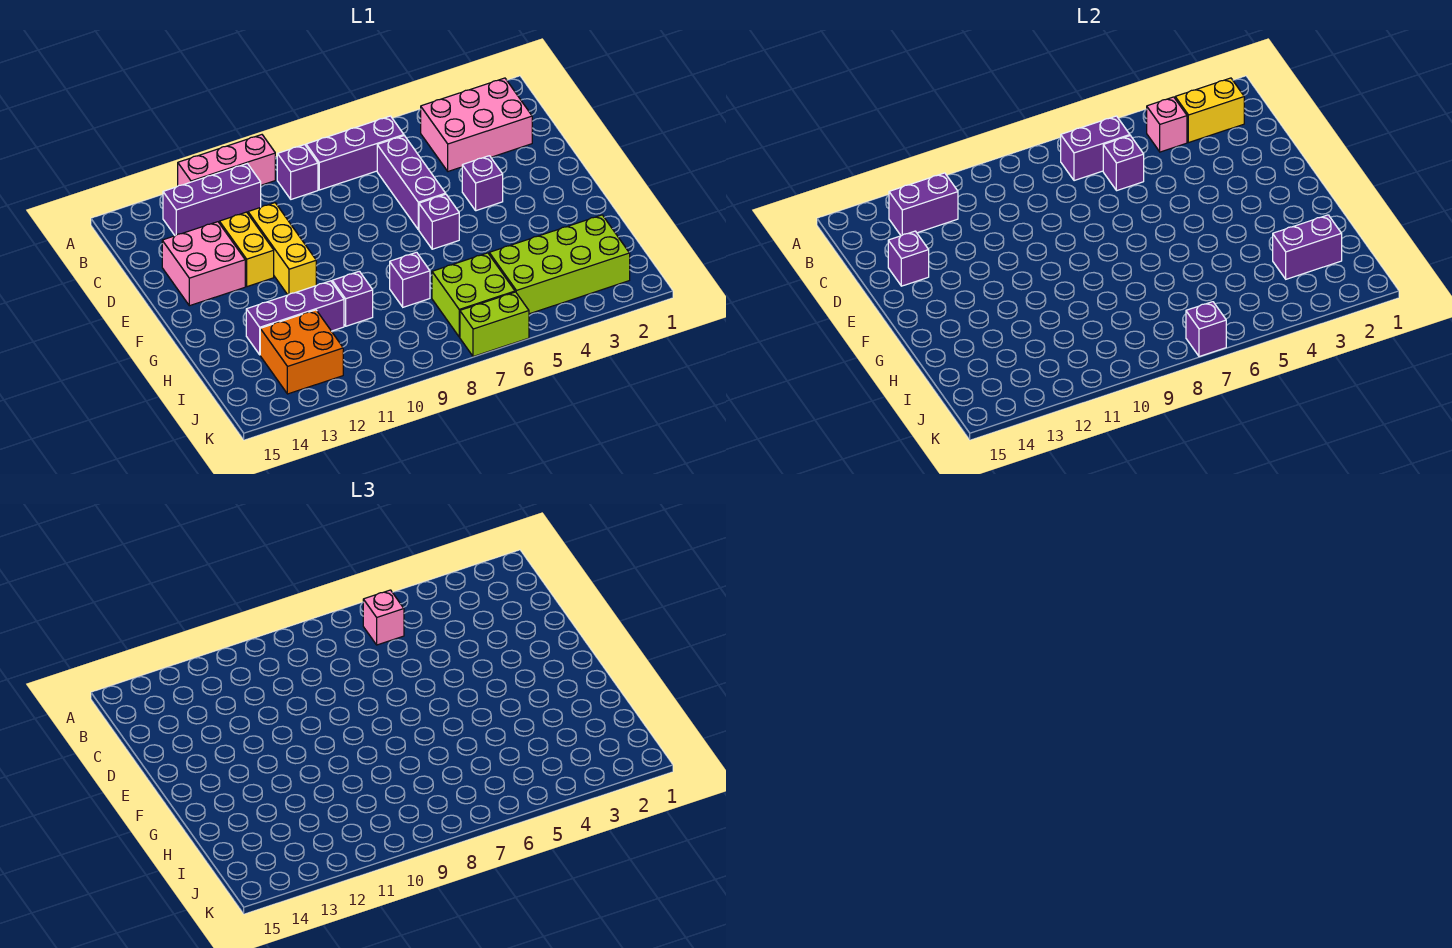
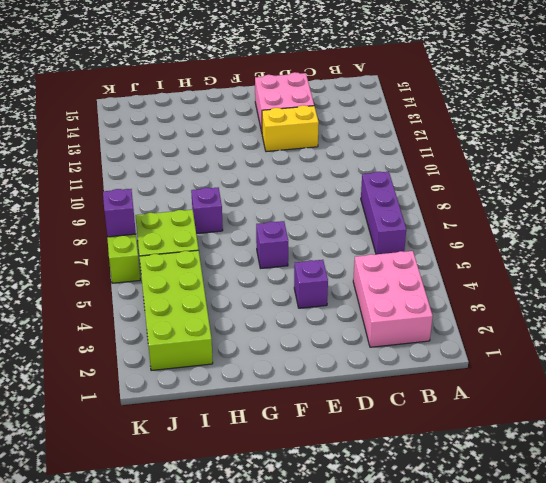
none -> pink 1x3 brick [178,135,275,186]
none -> purple 1x1 brick [277,145,318,199]
none -> purple 1x3 brick [163,164,261,236]

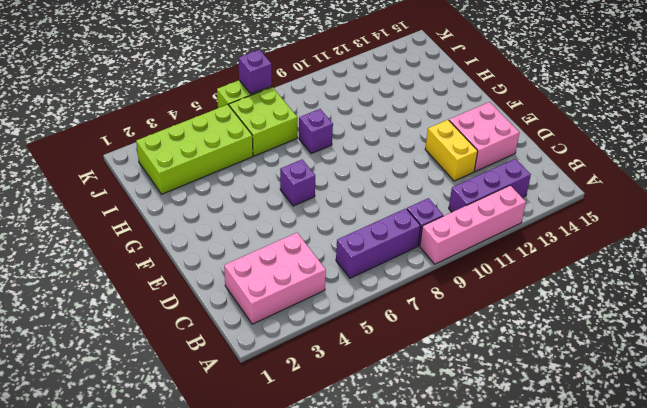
pink 1x4 brick [420,185,526,264] -> pink 1x3 brick [178,135,275,186]
none -> purple 1x3 brick [377,136,446,230]
none -> yellow 1x3 brick [248,203,316,295]
none -> purple 1x1 brick [462,156,503,211]

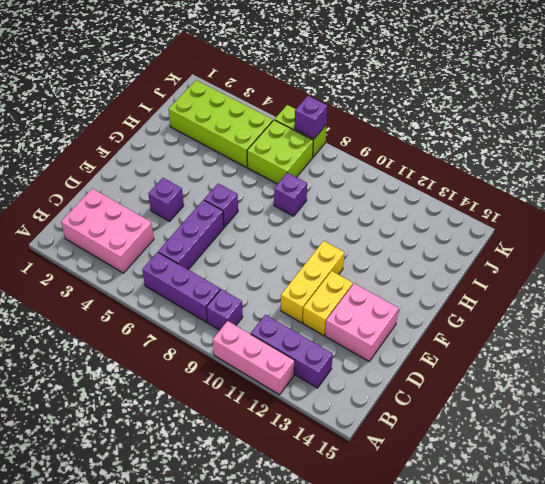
none -> purple 1x1 brick [332,271,373,326]
none -> purple 1x3 brick [246,281,344,355]
none -> orange 2x2 brick [260,310,343,394]

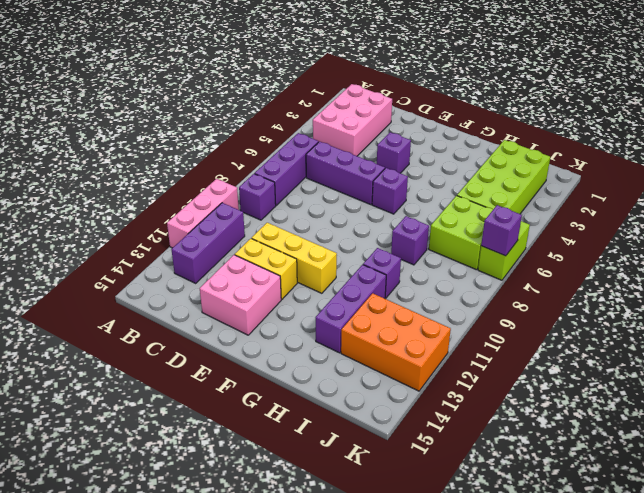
orange 2x3 brick [341,293,451,391] -> orange 2x2 brick [260,310,343,394]
none -> yellow 1x2 brick [1175,78,1244,143]
none -> pink 1x1 brick [1147,97,1187,152]
none -> purple 1x2 brick [1061,116,1130,181]

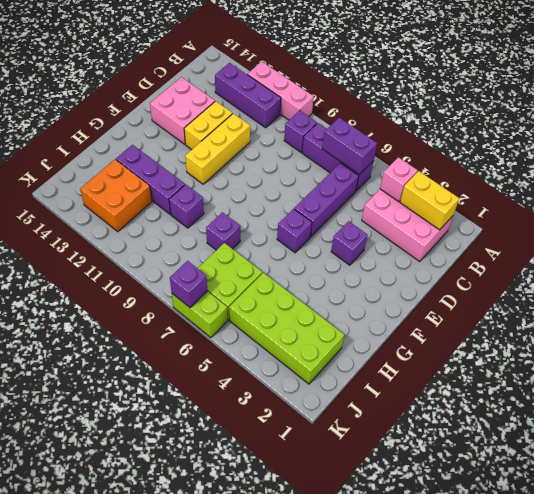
none -> purple 1x2 brick [889,173,958,236]
none -> purple 1x1 brick [1103,136,1144,191]
none -> purple 1x1 brick [888,231,929,286]

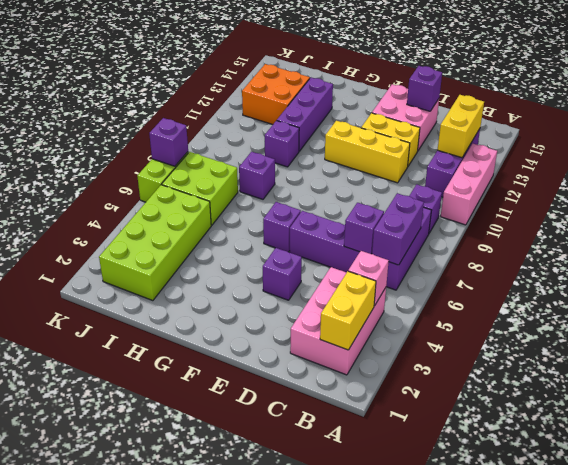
yellow 1x2 brick [438,95,484,158] -> purple 1x2 brick [889,173,958,236]
none -> purple 1x2 brick [1273,215,1342,279]
none -> pink 1x1 brick [363,590,404,645]

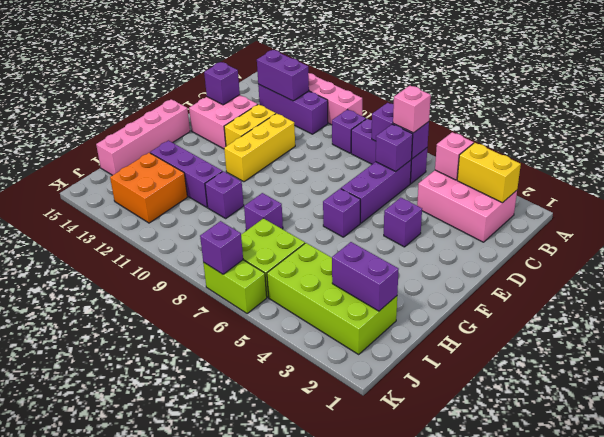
pink 1x4 brick [96,99,190,175] -> none

